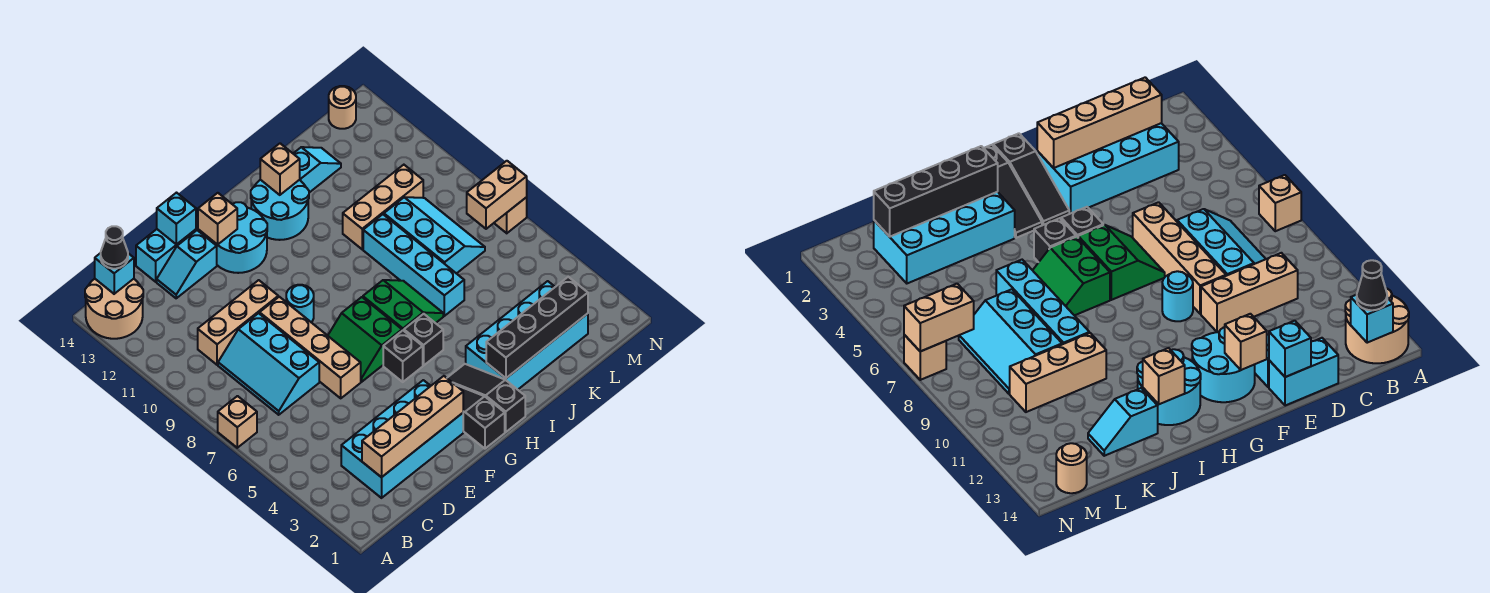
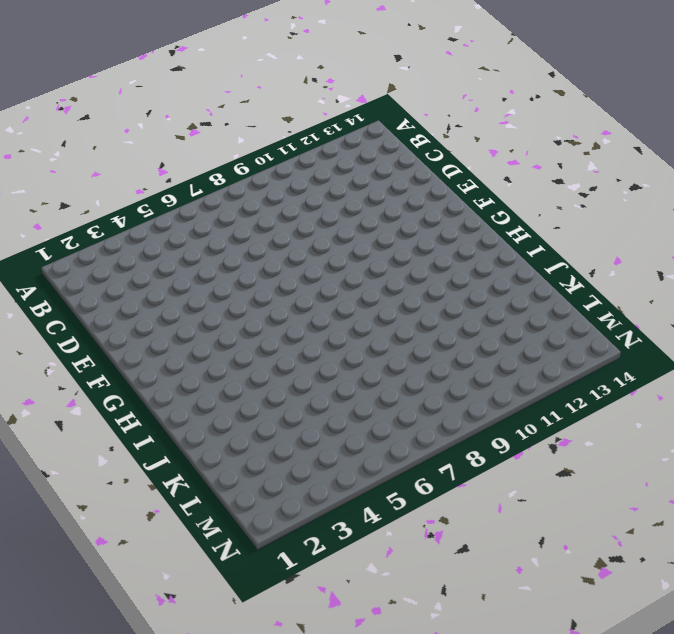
none -> tan 1x1 brick [218,396,257,448]
none -> tan 2x2 round brick [85,279,143,339]
none -> cyan 2x4 brick [341,380,463,498]
none -> cyan 2x3 slope [218,313,319,415]

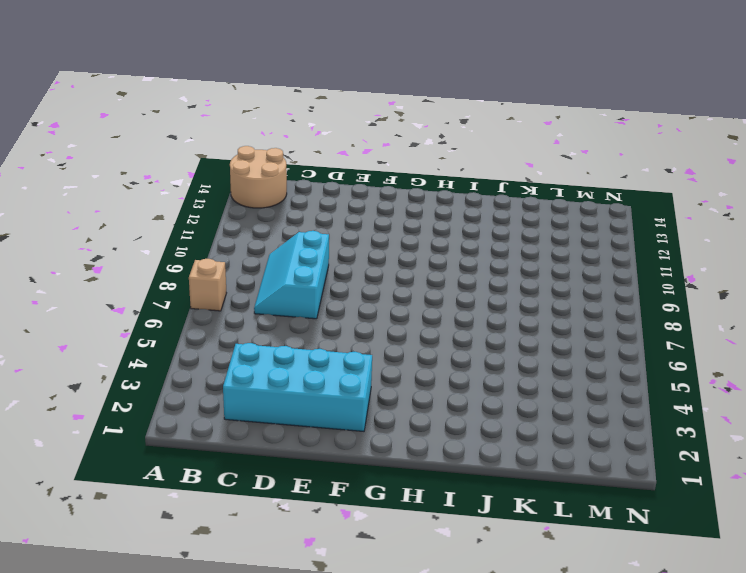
none -> tan 1x3 brick [198,280,278,365]
none -> cyan 1x2 slope [157,230,217,298]
none -> cyan 1x2 brick [136,229,196,282]
none -> tan 1x4 brick [260,297,361,398]

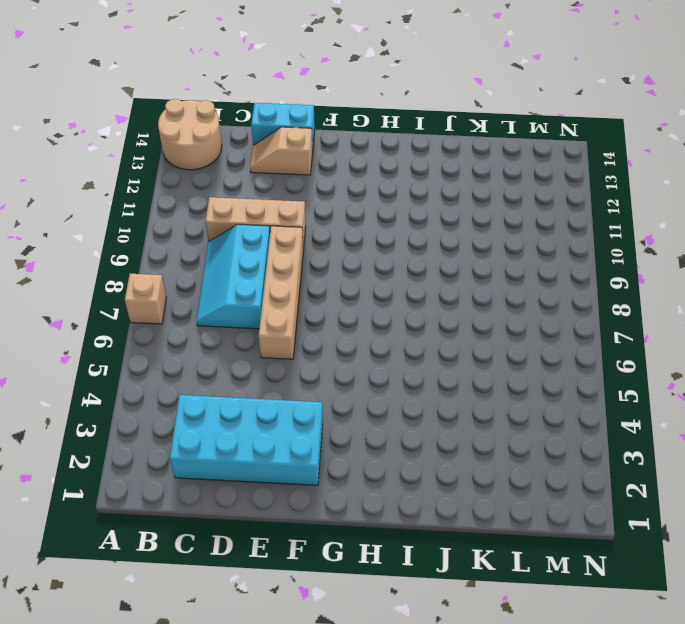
tan 1x2 slope [250,127,313,175] -> cyan 1x2 slope [157,230,217,298]
none -> green 2x2 slope [328,297,402,382]
none -> cyan 1x1 round brick [286,285,314,322]
none -> cyan 2x2 round brick [210,202,267,273]
none -> black 1x3 slope [456,385,505,449]

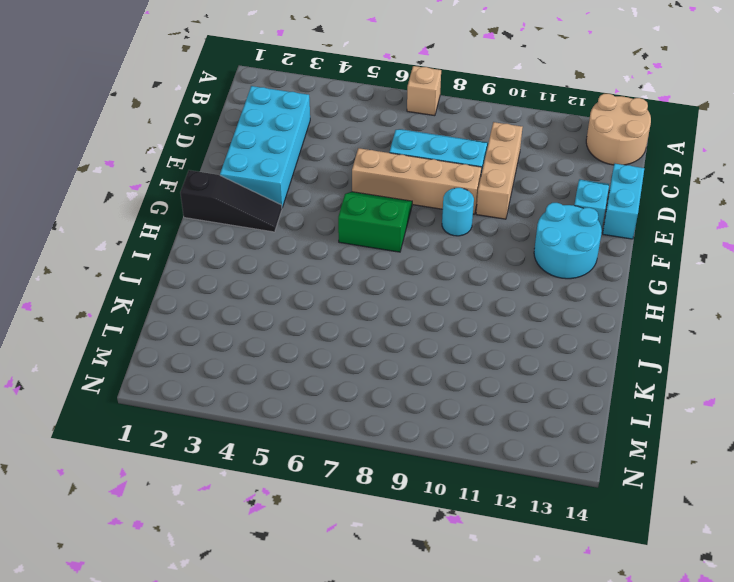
none -> black 1x1 brick [383,331,423,382]
none -> black 1x3 slope [447,364,525,432]
none -> black 1x1 brick [404,314,443,366]
none -> green 2x2 slope [363,280,443,331]

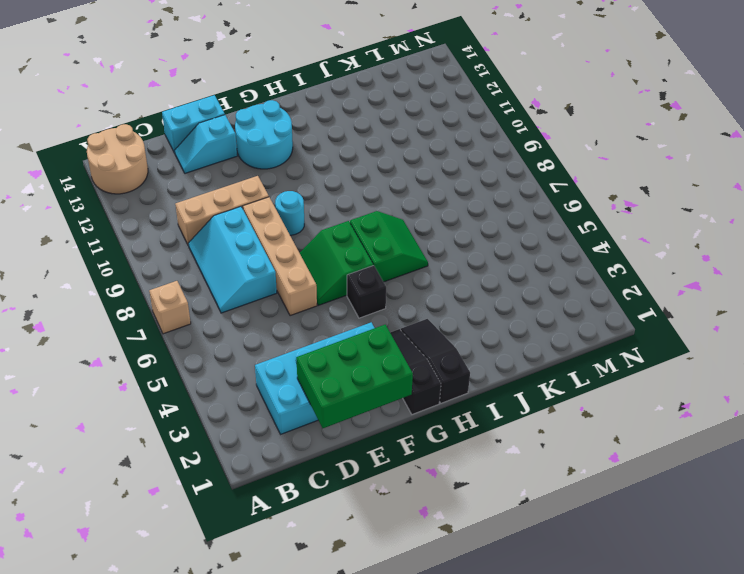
green 2x3 brick [296,325,413,428] -> tan 1x4 brick [362,376,463,477]
none -> black 1x1 brick [404,314,443,366]
none -> cyan 2x2 round brick [251,180,309,240]
none -> cyan 2x4 brick [466,281,588,390]
none -> cyan 1x4 brick [363,214,464,316]

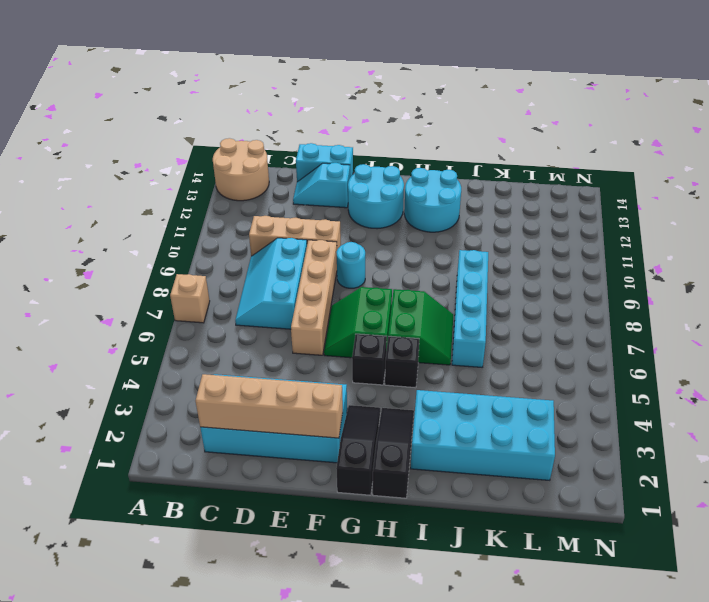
none -> tan 1x3 brick [343,165,423,249]
none -> cyan 1x2 slope [293,147,341,193]
none -> cyan 2x3 slope [384,197,485,274]
none -> tan 1x1 round brick [329,86,356,129]

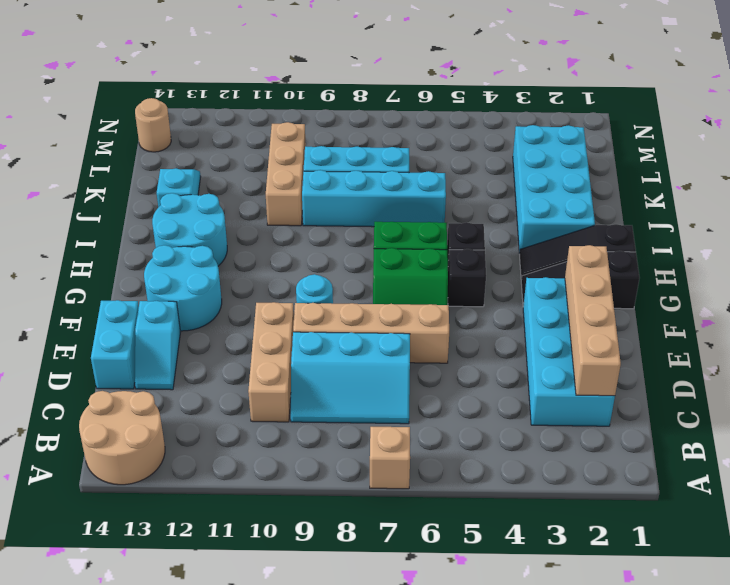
none -> tan 1x1 brick [494,197,527,233]
none -> cyan 1x1 brick [95,253,134,294]
none -> cyan 1x1 brick [157,193,196,245]
none -> tan 1x1 brick [198,193,237,245]

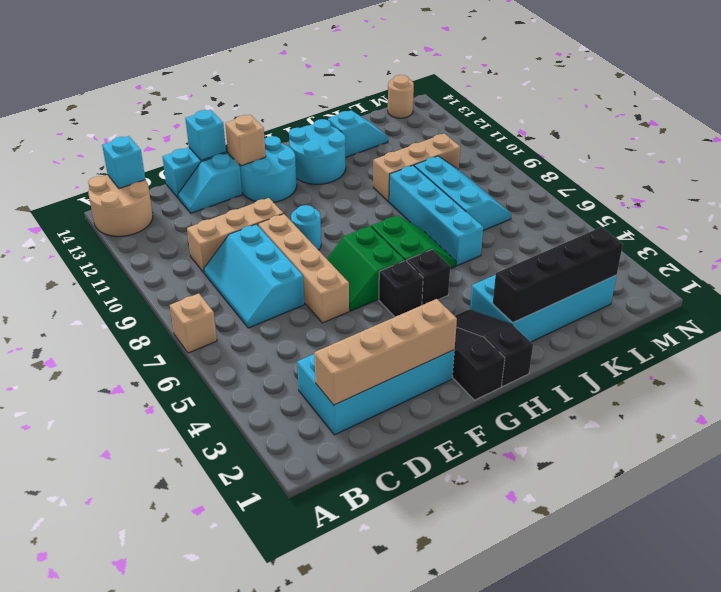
none -> tan 1x1 brick [494,197,527,233]
none -> tan 1x1 brick [260,143,300,195]
none -> tan 1x2 brick [467,161,527,229]
none -> black 1x1 cone [101,226,128,269]

